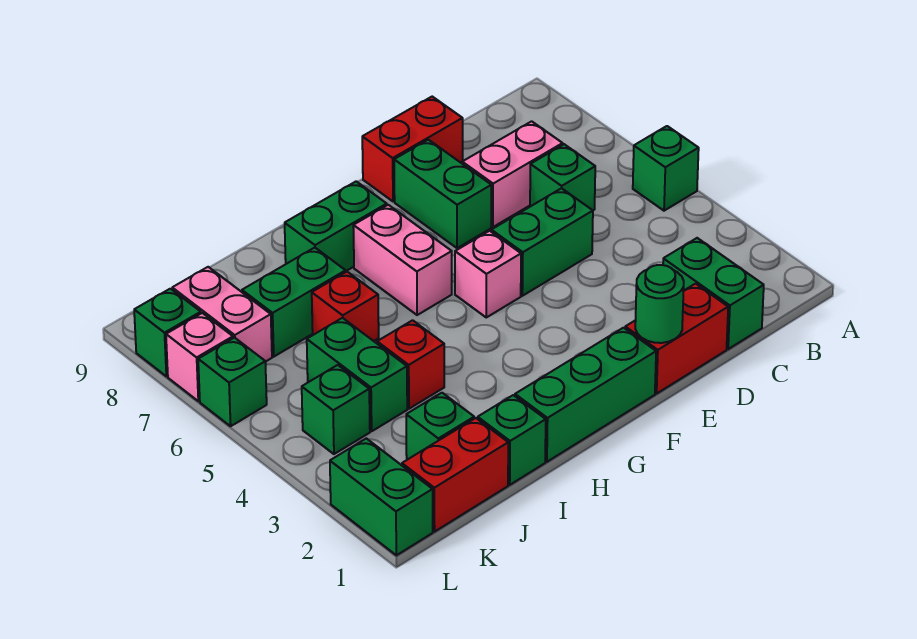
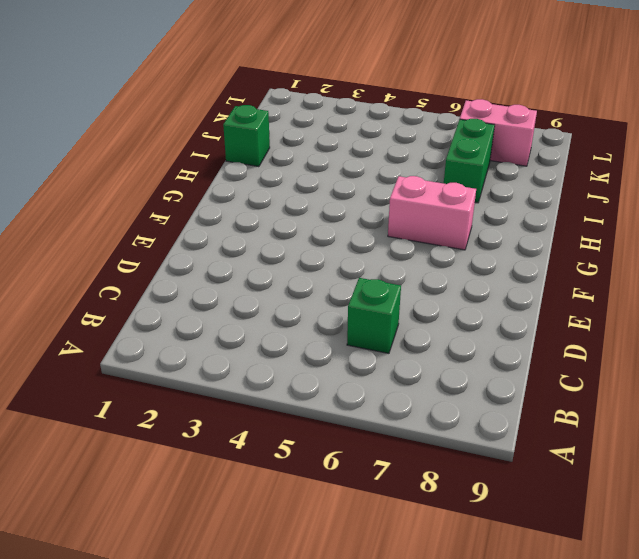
none -> green 1x1 brick [633,126,699,211]
none -> green 1x2 brick [663,238,764,349]
none -> pink 1x2 brick [462,121,563,227]

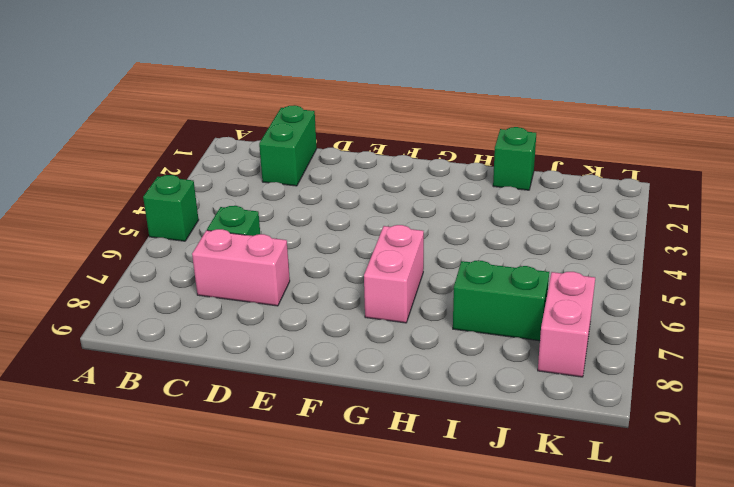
none -> red 1x2 brick [625,284,728,394]
none -> green 1x2 brick [491,188,593,296]
none -> red 1x2 brick [362,97,463,201]

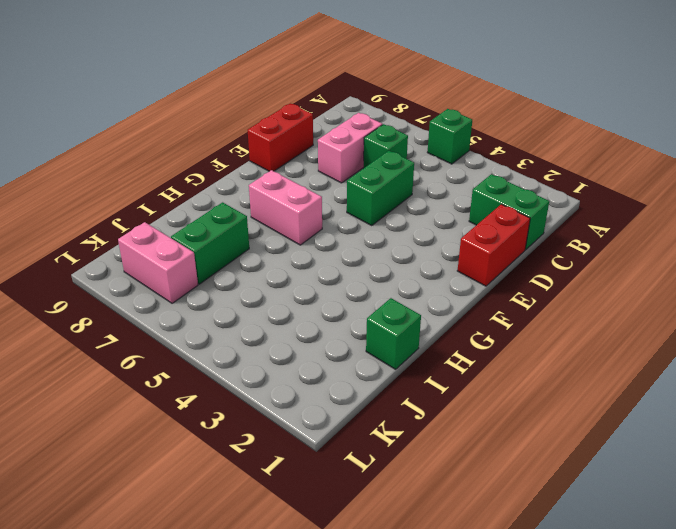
none -> green 1x2 brick [394,140,491,248]
none -> green 1x3 brick [515,328,656,462]
none -> pink 1x1 brick [455,231,521,317]

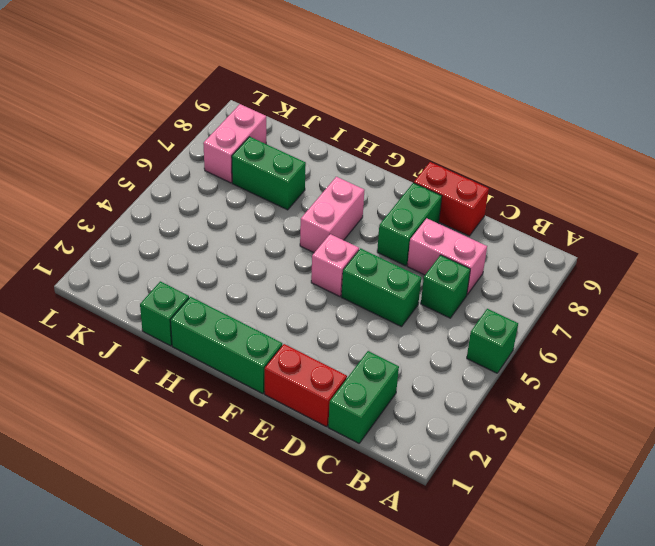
none -> green 1x2 brick [285,181,387,271]
none -> red 1x1 brick [377,320,444,409]
none -> red 1x1 brick [312,272,379,341]

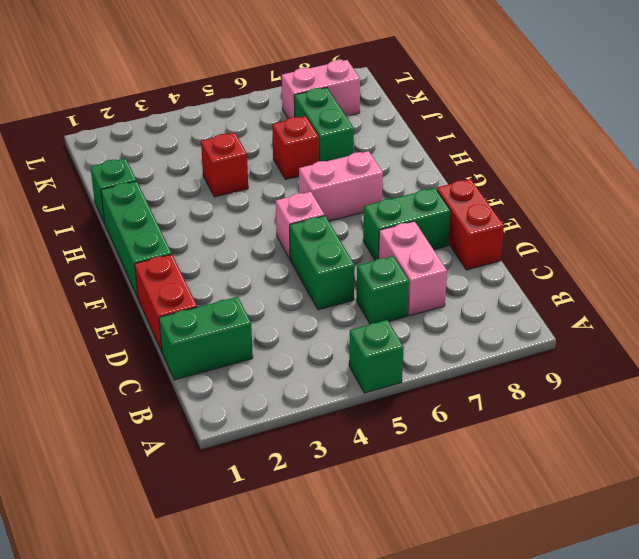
none -> green 1x2 brick [285,181,387,271]
none -> red 1x2 brick [402,418,508,532]
none -> green 1x1 brick [406,393,474,459]

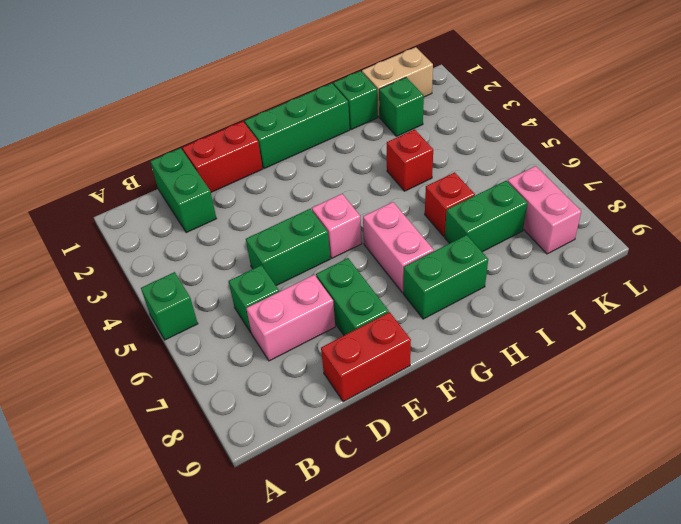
tan 1x2 brick [362,47,433,117] -> red 1x2 brick [402,418,508,532]
none -> green 1x2 brick [307,318,407,431]
none -> green 1x1 brick [302,365,370,454]
none -> green 1x2 brick [330,438,433,555]

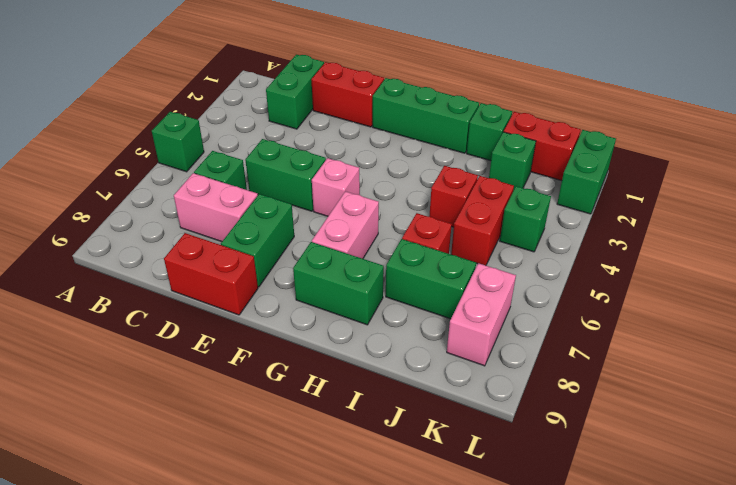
red 1x2 brick [451,176,514,265] -> green 1x2 brick [307,318,407,431]
none -> green 1x1 brick [198,338,267,426]
none -> pink 1x1 brick [166,313,233,401]
none -> green 1x1 brick [134,289,201,376]

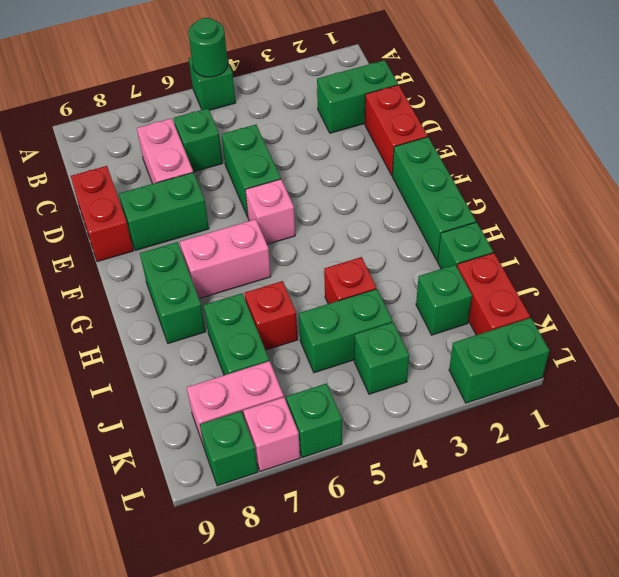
green 1x1 round brick [188,18,228,77] -> green 1x1 round brick moved to [635,265,684,343]

